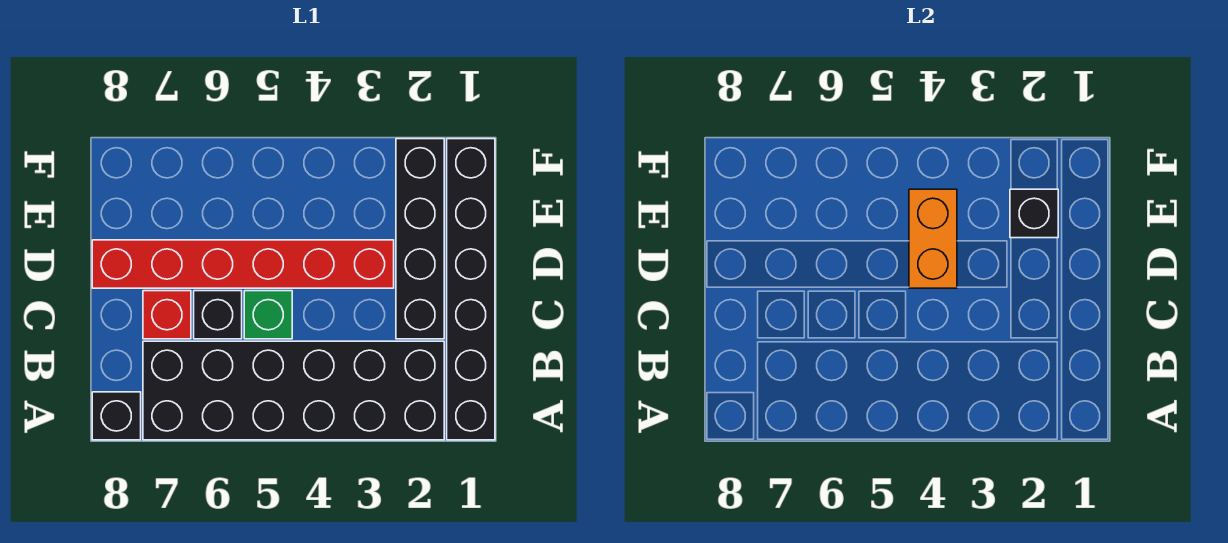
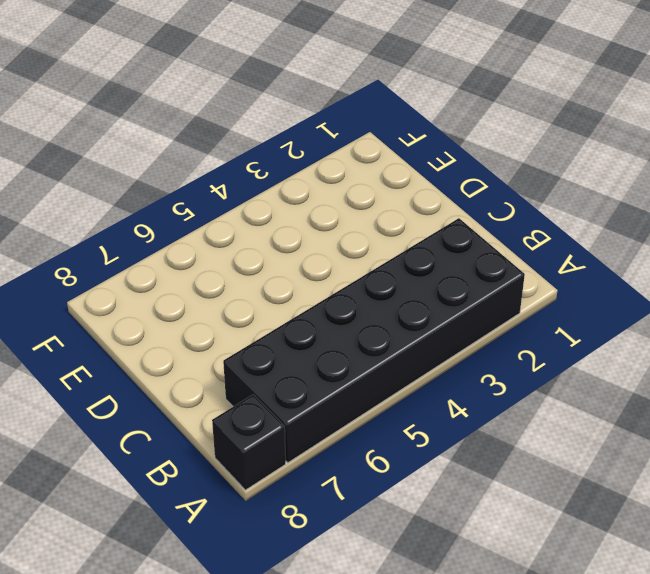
none -> black 1x6 brick [447,139,495,440]
none -> black 1x4 brick [396,139,444,339]

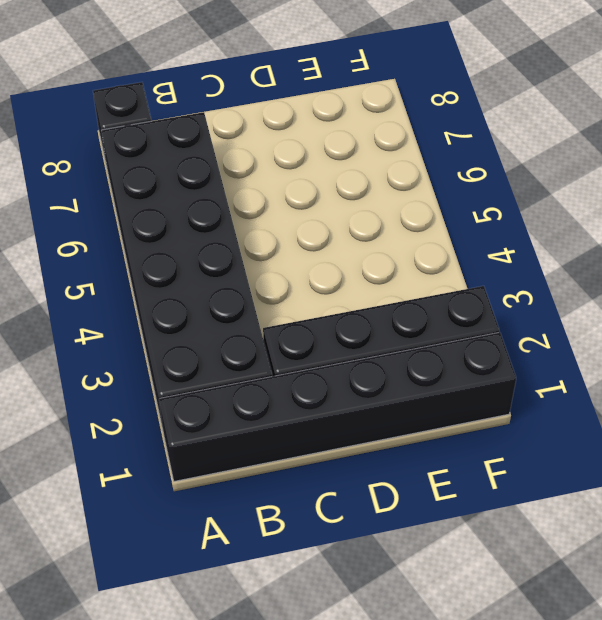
none -> green 1x1 brick [244,291,292,339]
none -> black 1x1 brick [194,291,242,339]

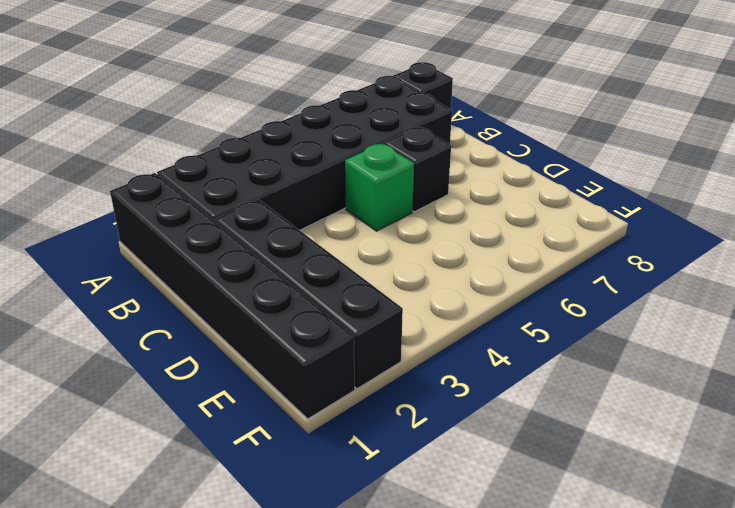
none -> red 1x1 brick [143,291,191,339]
none -> red 1x6 brick [92,240,394,288]

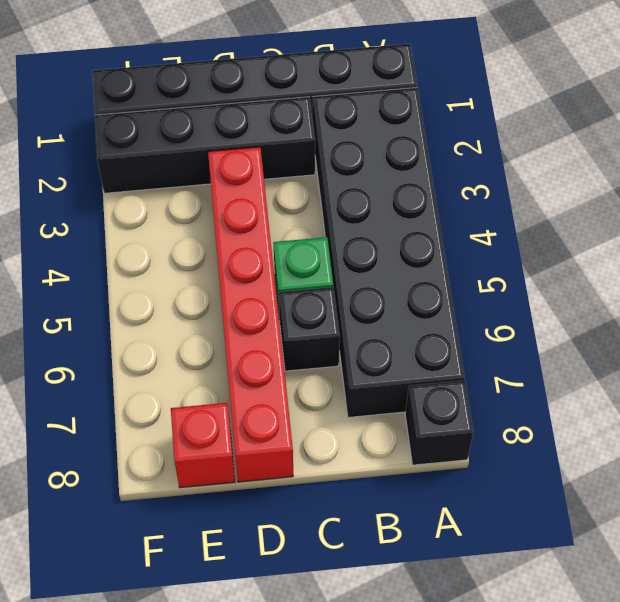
red 1x1 brick [171,403,235,488] -> red 1x1 brick moved to [143,291,191,339]
none -> orange 1x2 brick [909,189,957,288]
none -> black 1x1 brick [1010,189,1058,238]

